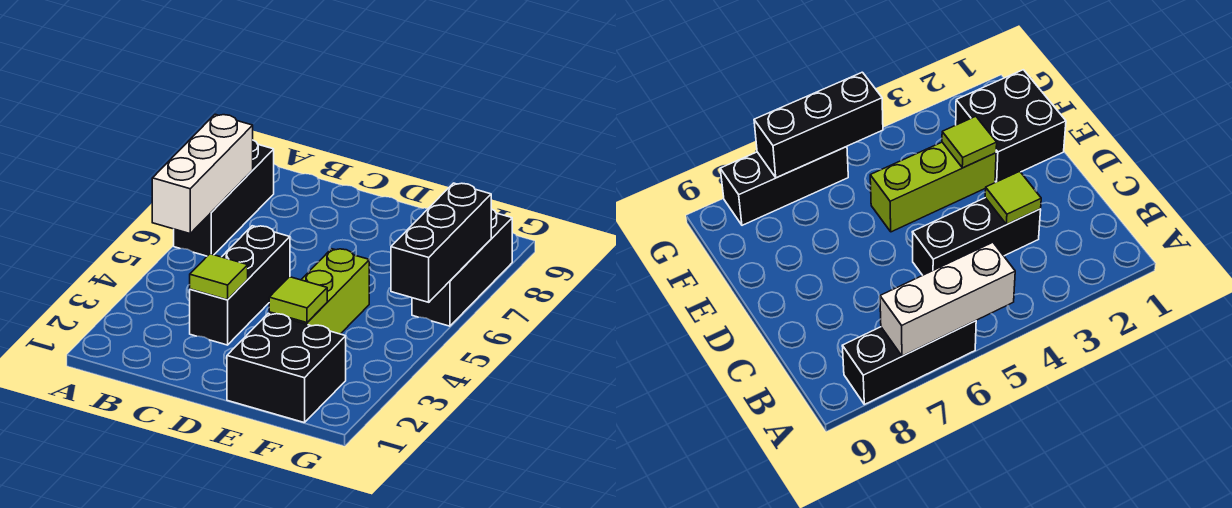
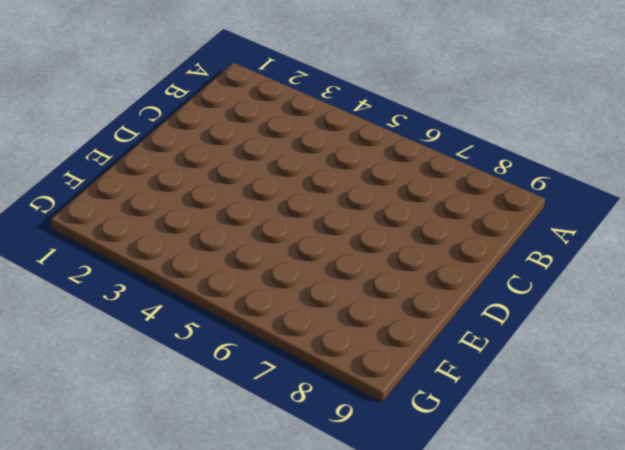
none -> black 1x3 brick [174,140,274,256]
none -> black 1x3 brick [190,226,290,345]

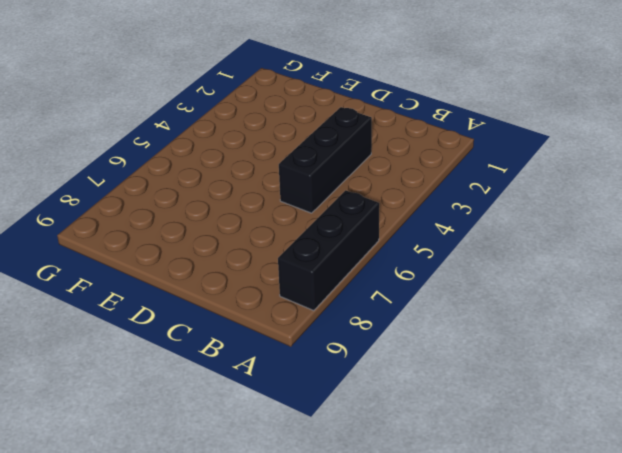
none -> black 2x2 brick [227,313,346,423]
none -> lime 1x3 brick [269,249,369,334]

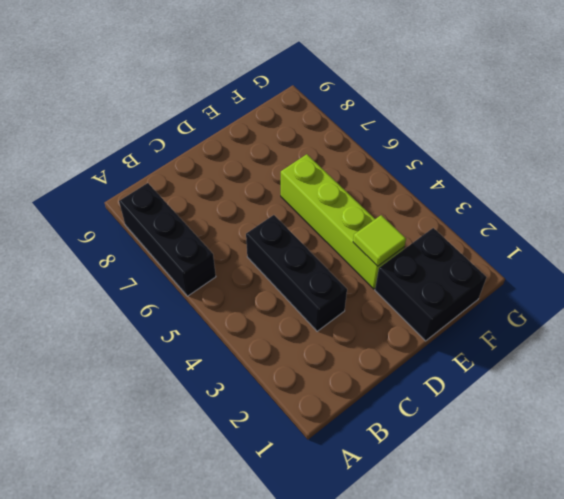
lime 1x4 brick [281,154,404,289] -> lime 1x3 brick [269,249,369,334]
none -> black 1x3 brick [412,209,512,326]
none -> white 1x3 brick [152,114,253,234]

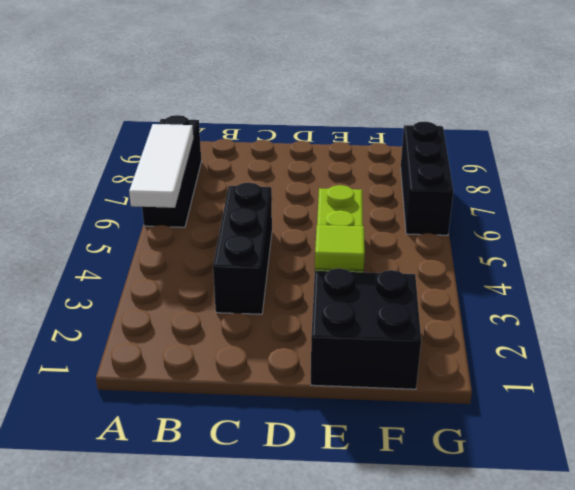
white 1x3 tile [129,124,193,208] -> white 1x3 brick [152,114,253,234]
none -> lime 1x1 tile [190,254,248,300]
none -> black 1x3 brick [391,183,491,302]

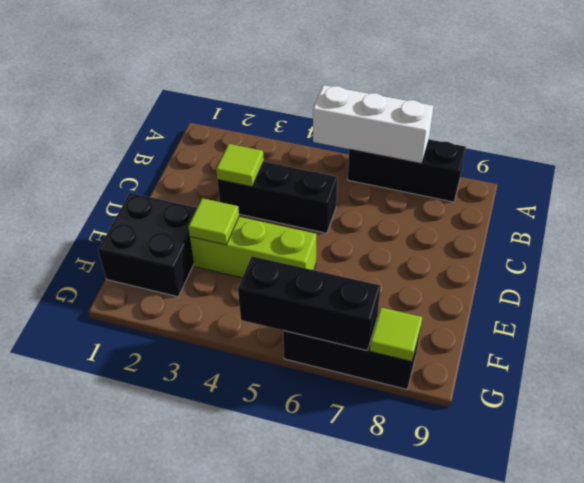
lime 1x1 tile [370,307,422,362] -> none

